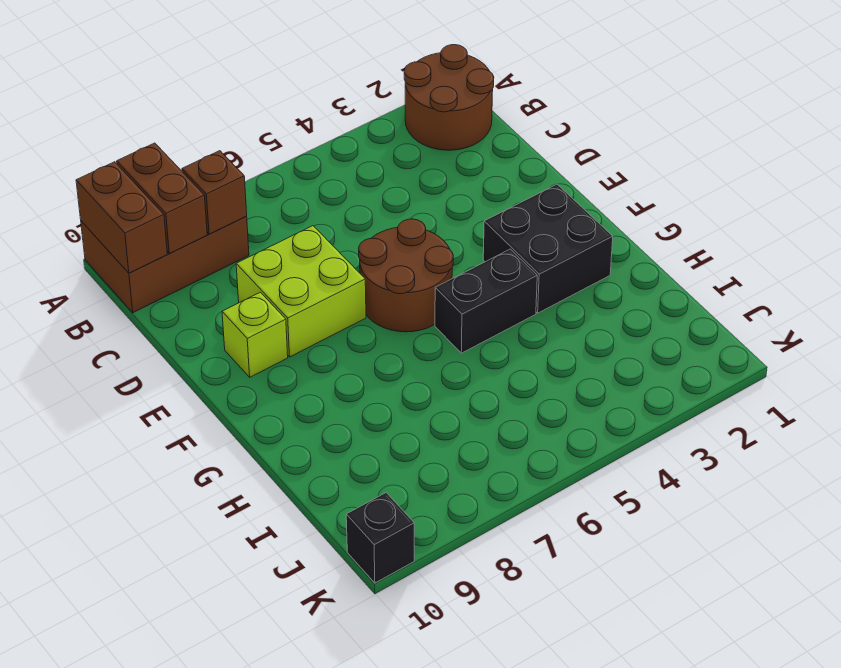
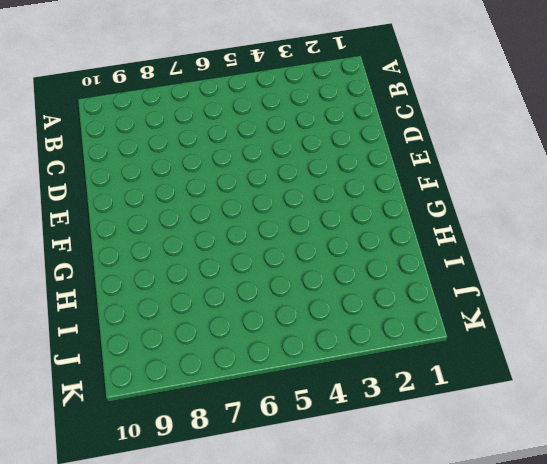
none -> brown 2x2 round brick [404,45,494,150]
none -> brown 2x3 brick [81,217,249,313]

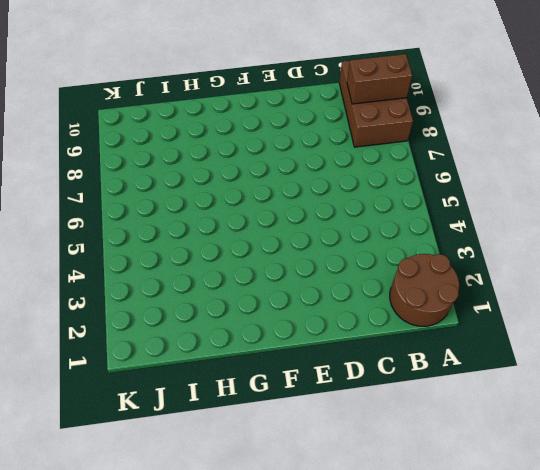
none -> lime 2x2 brick [236,226,366,357]
none -> brown 2x2 round brick [359,219,453,332]

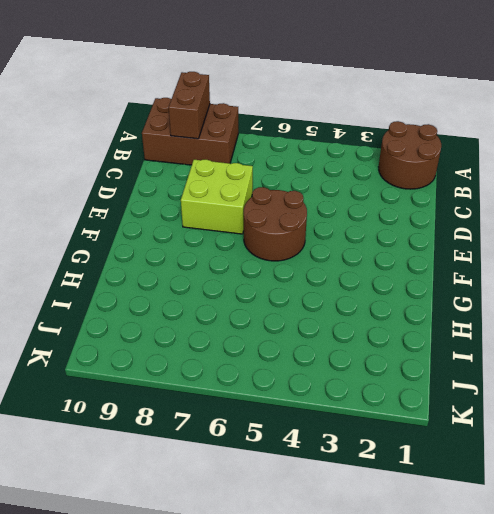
none -> lime 1x1 brick [222,292,288,377]
none -> black 2x2 brick [483,184,613,313]

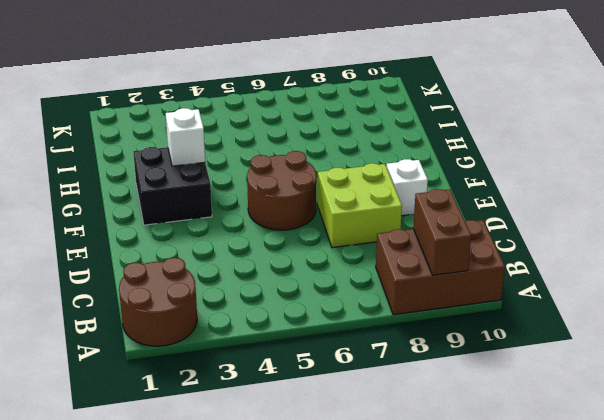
white 1x1 brick [386,159,428,216] -> lime 1x1 brick [222,292,288,377]
white 1x1 brick [166,108,205,166] -> none
none -> black 1x2 brick [435,249,537,353]
none -> black 1x1 brick [346,493,414,583]

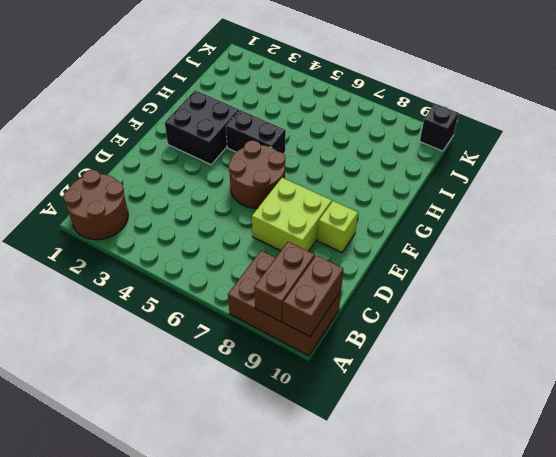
none -> brown 1x1 brick [182,151,247,234]

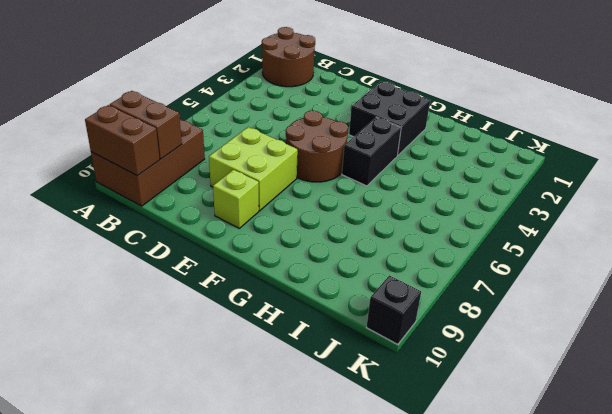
none -> brown 1x1 brick [182,151,247,234]

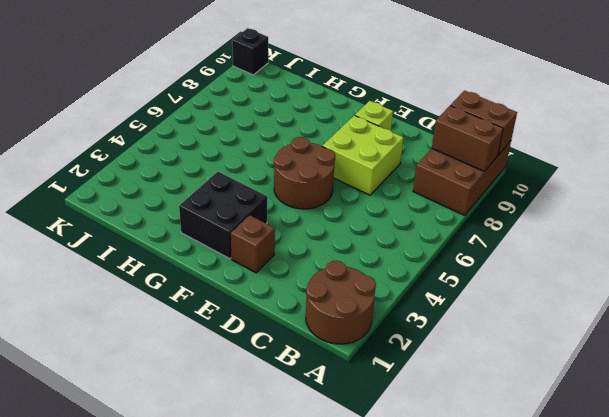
brown 1x1 brick [231,215,275,273] -> brown 1x1 brick moved to [182,151,247,234]
none -> black 1x2 brick [435,249,537,353]

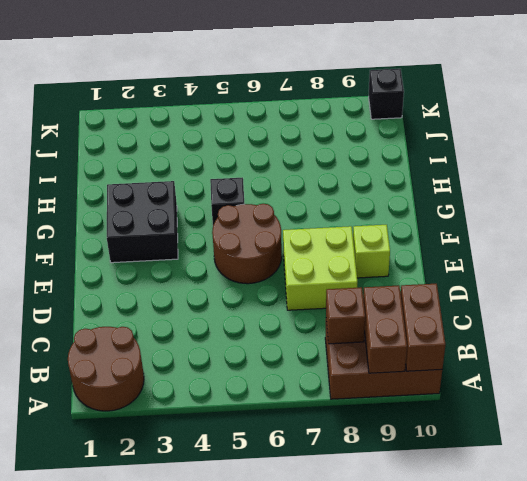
black 1x1 brick [210,178,244,225] -> black 1x2 brick [435,249,537,353]

